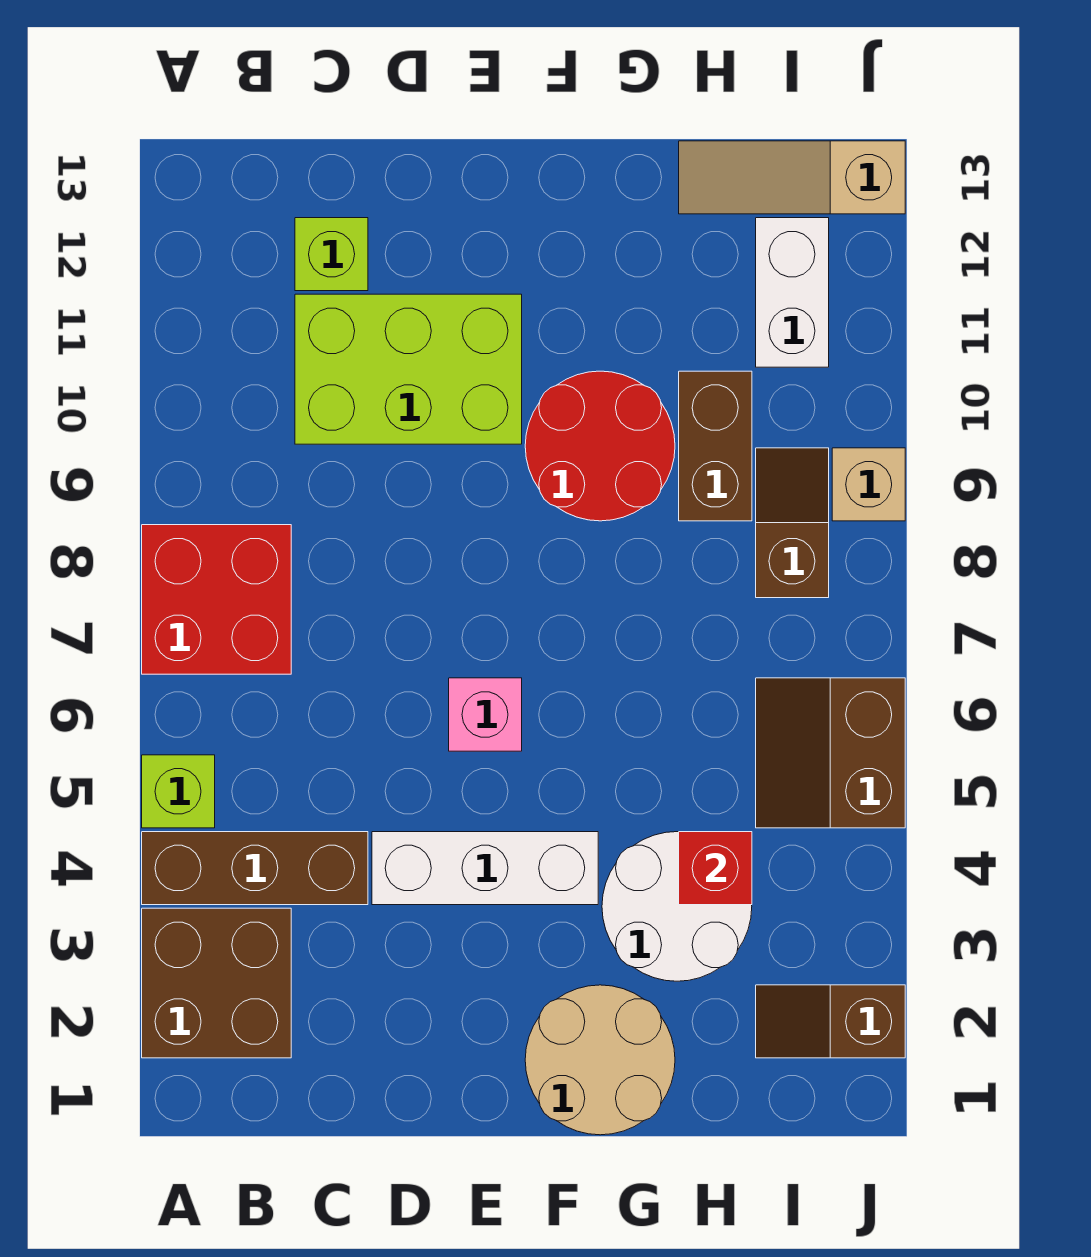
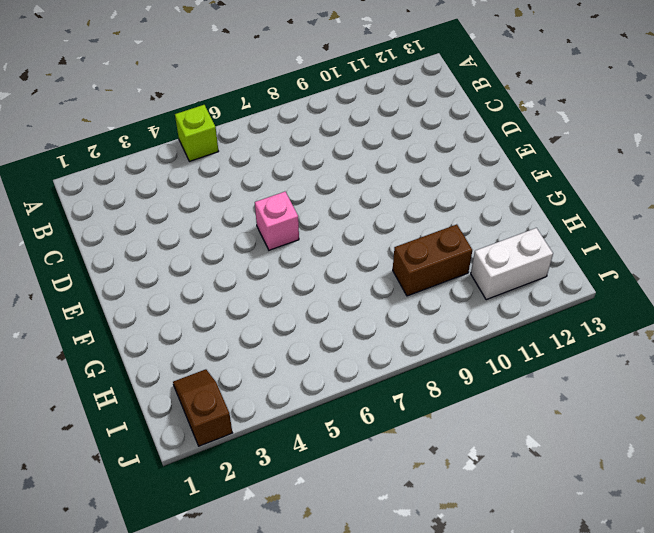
none -> brown 2x2 brick [142,908,291,1058]
none -> brown 1x3 brick [142,832,368,905]
none -> red 2x2 brick [142,525,291,674]

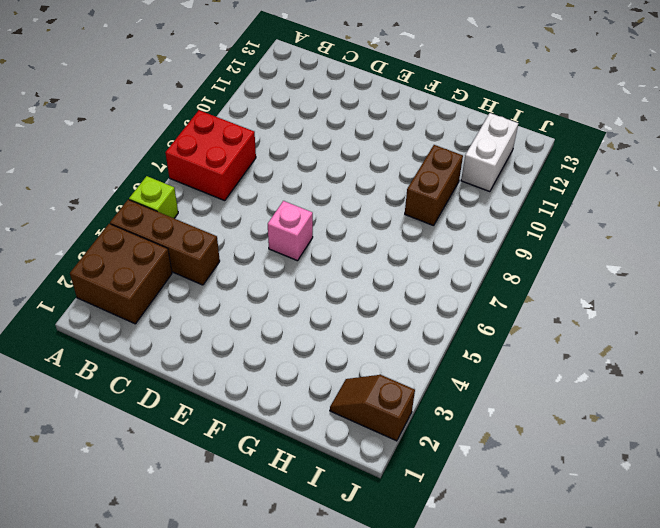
none -> lime 2x3 brick [295,294,522,444]
none -> lime 1x1 brick [295,218,368,291]
none -> white 1x3 brick [372,832,598,905]

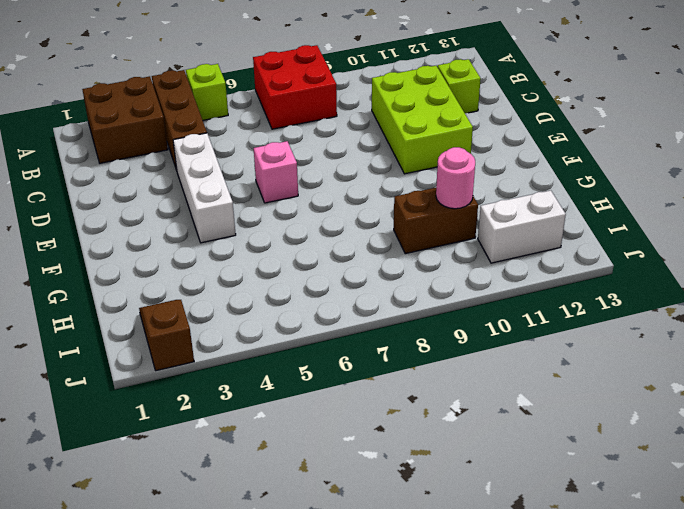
pink 1x1 round brick [436,147,475,209] -> none
none -> tan 2x2 round brick [525,985,675,1135]
none -> red 2x2 round brick [525,371,675,521]
none -> white 2x2 round brick [602,832,752,981]

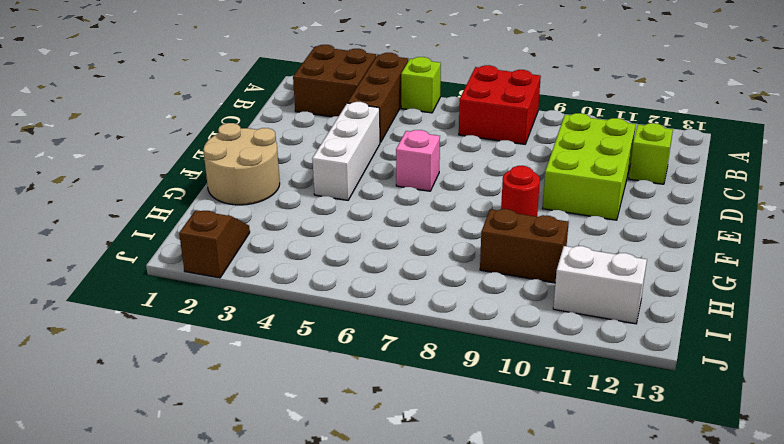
red 1x1 round brick [501,166,540,217] -> red 2x2 round brick [525,371,675,521]
none -> white 2x2 round brick [602,832,752,981]
none -> tan 1x3 slope [679,141,905,214]
none -> brown 2x2 slope [756,678,905,828]

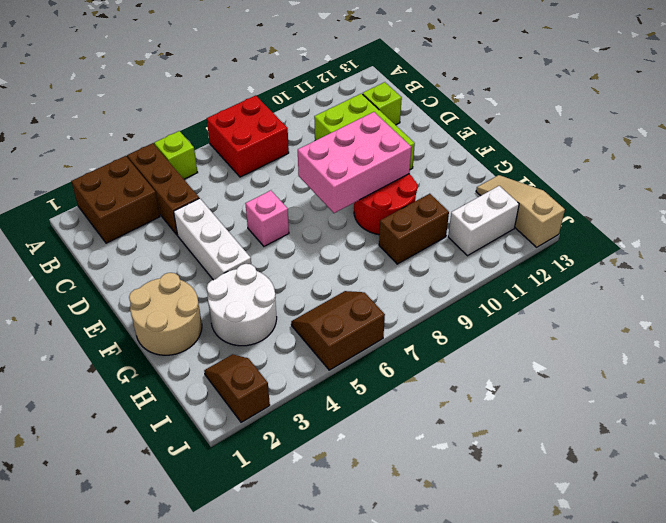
pink 2x3 brick [298,112,411,213] -> none
none -> brown 1x2 slope [756,448,829,598]
none -> tan 1x1 brick [832,448,905,521]
none -> red 1x1 brick [679,832,752,905]

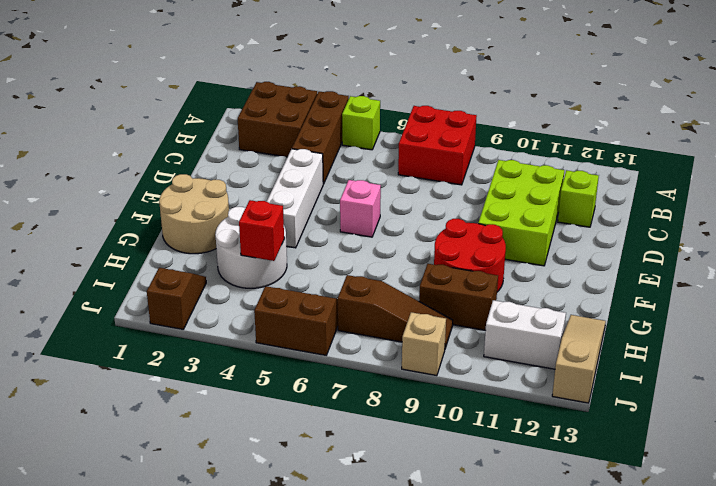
brown 1x3 slope [338,275,453,348] -> brown 1x2 slope [756,448,829,598]

